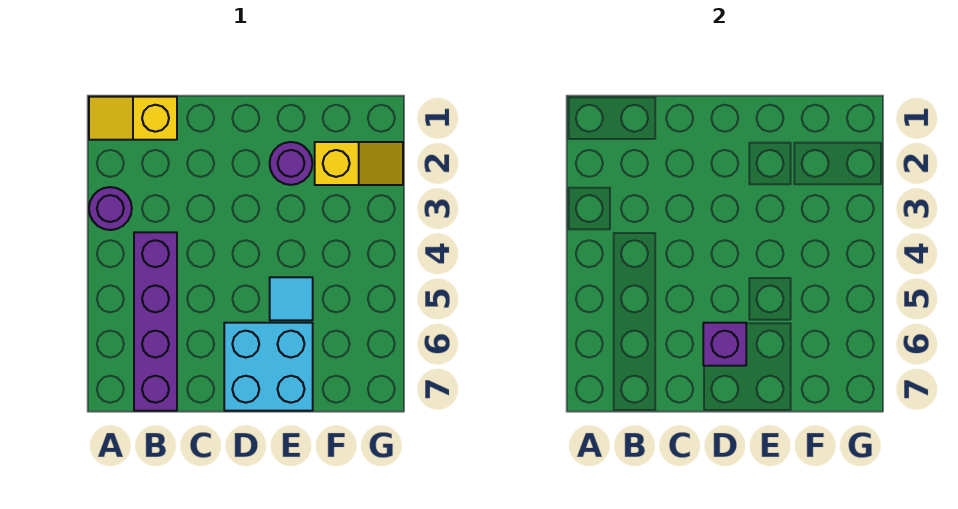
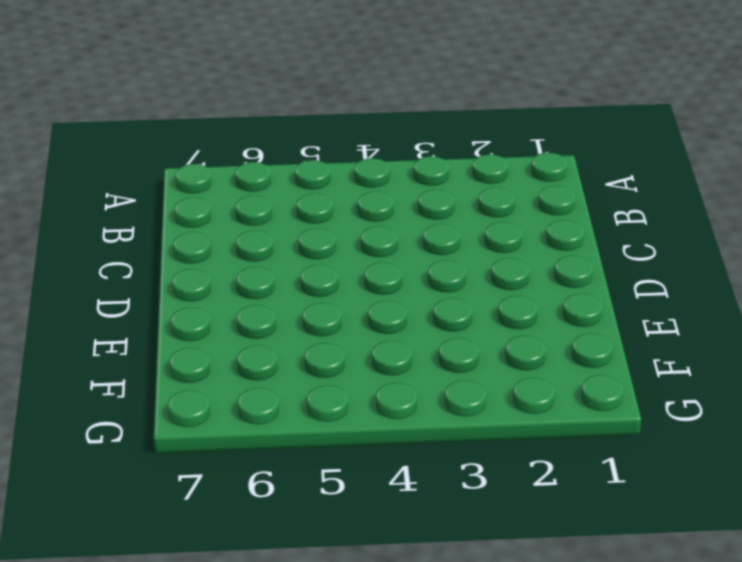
none -> yellow 1x2 slope [89,97,177,140]
none -> purple 1x1 round brick [89,187,132,230]

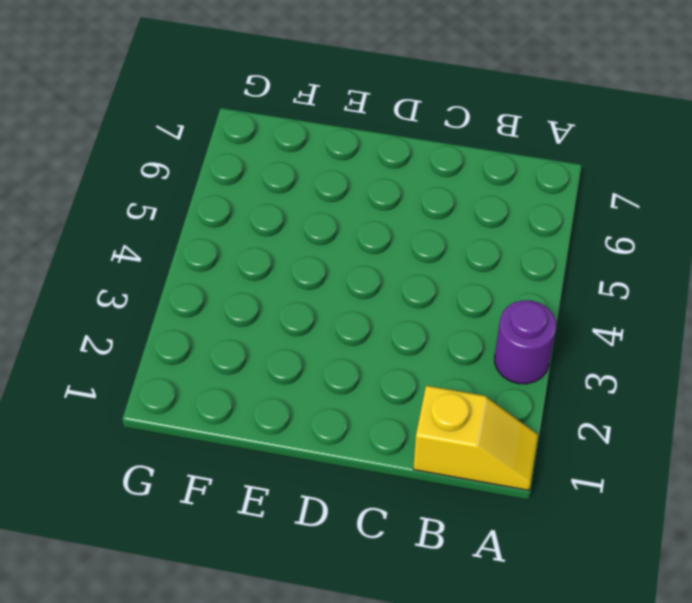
none -> purple 1x4 brick [134,232,177,411]
none -> cyan 2x2 brick [224,323,313,411]

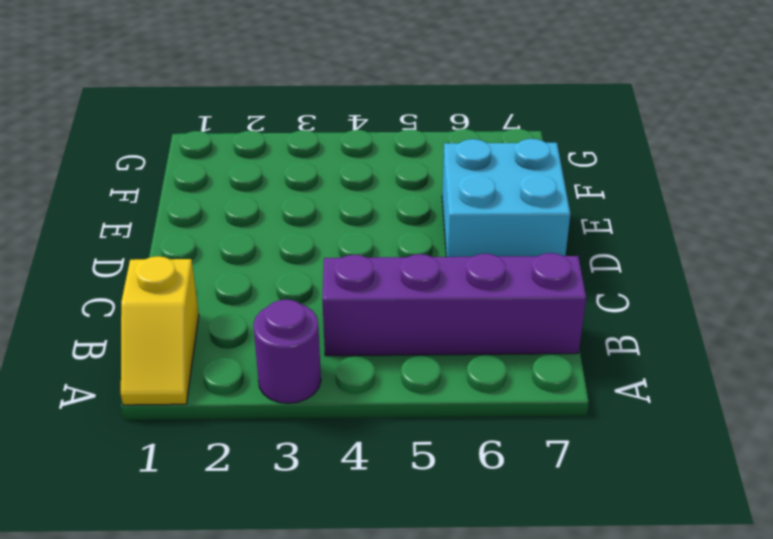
none -> purple 1x1 round brick [270,142,312,185]
none -> cyan 1x1 tile [270,277,313,320]

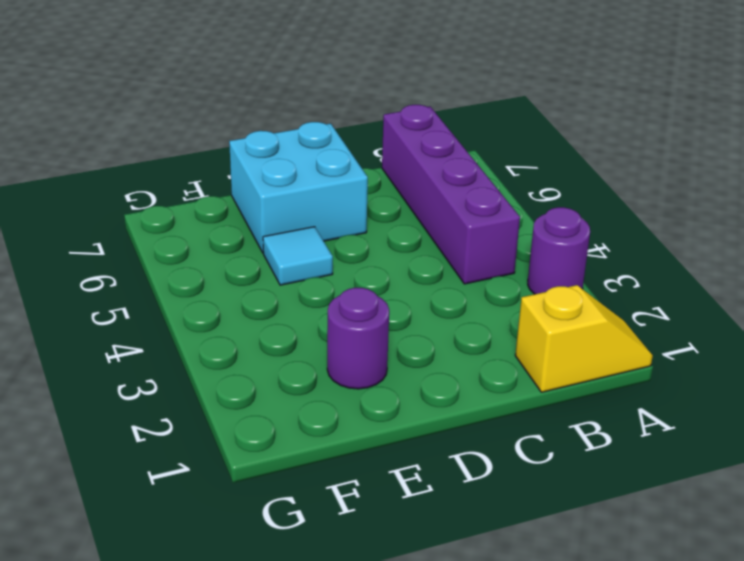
none -> yellow 1x2 slope [315,142,403,185]
none -> purple 1x1 brick [703,323,746,366]

